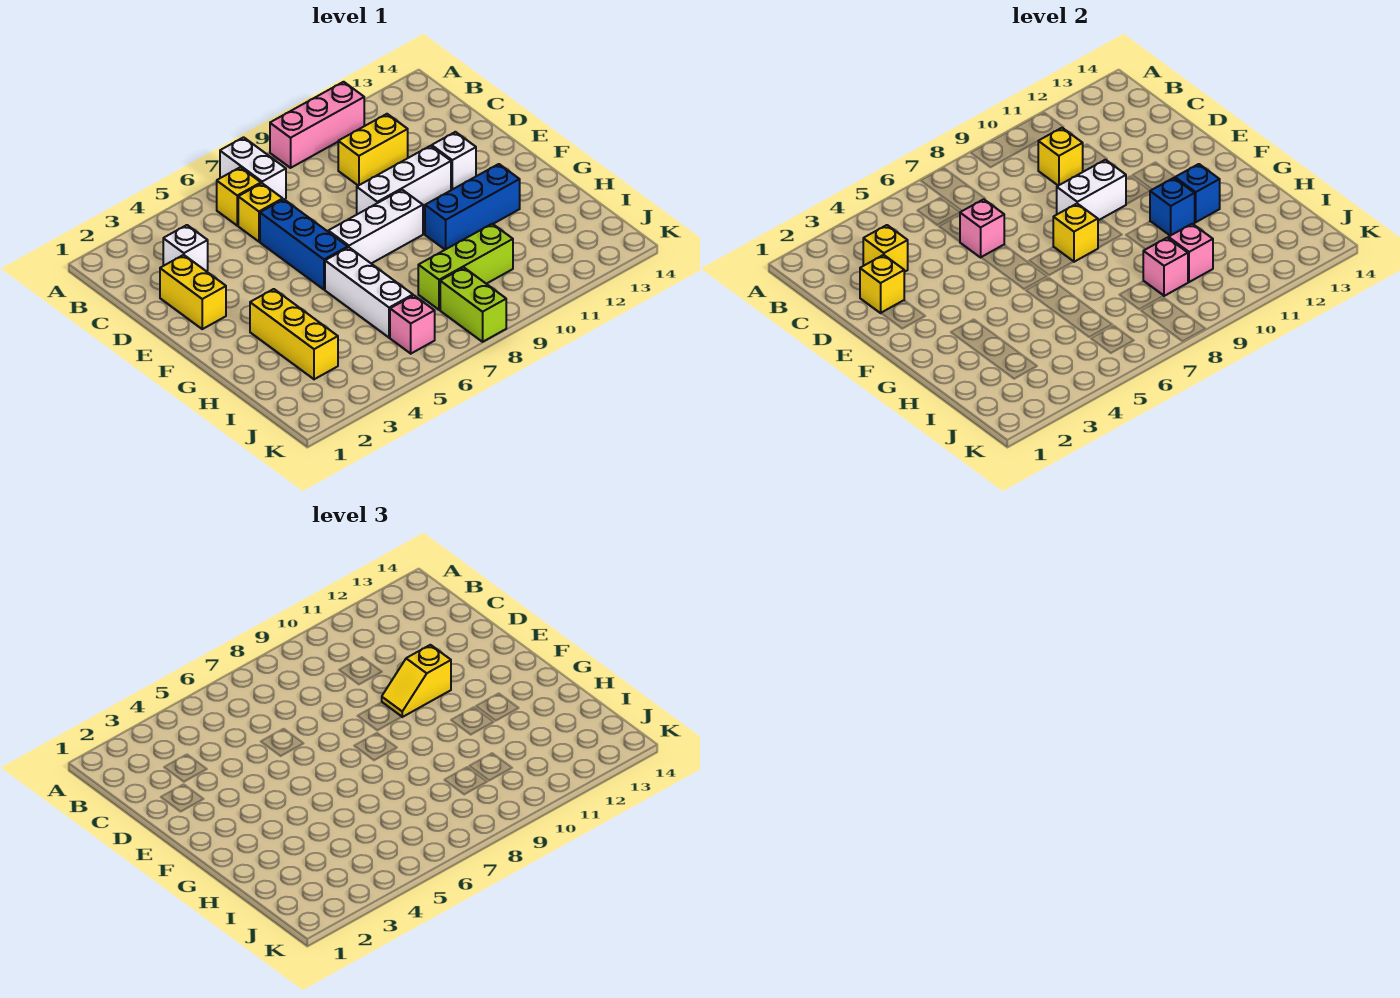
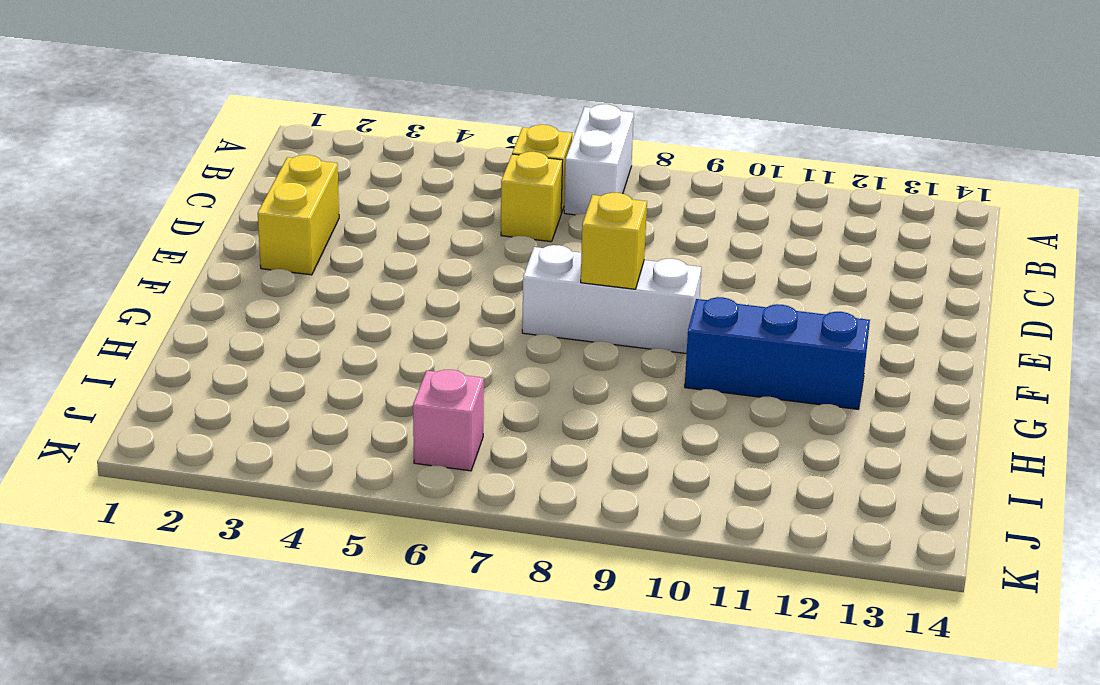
none -> pink 1x3 brick [270,82,364,168]
none -> white 1x1 brick [163,225,208,271]
none -> yellow 1x2 brick [338,114,408,186]

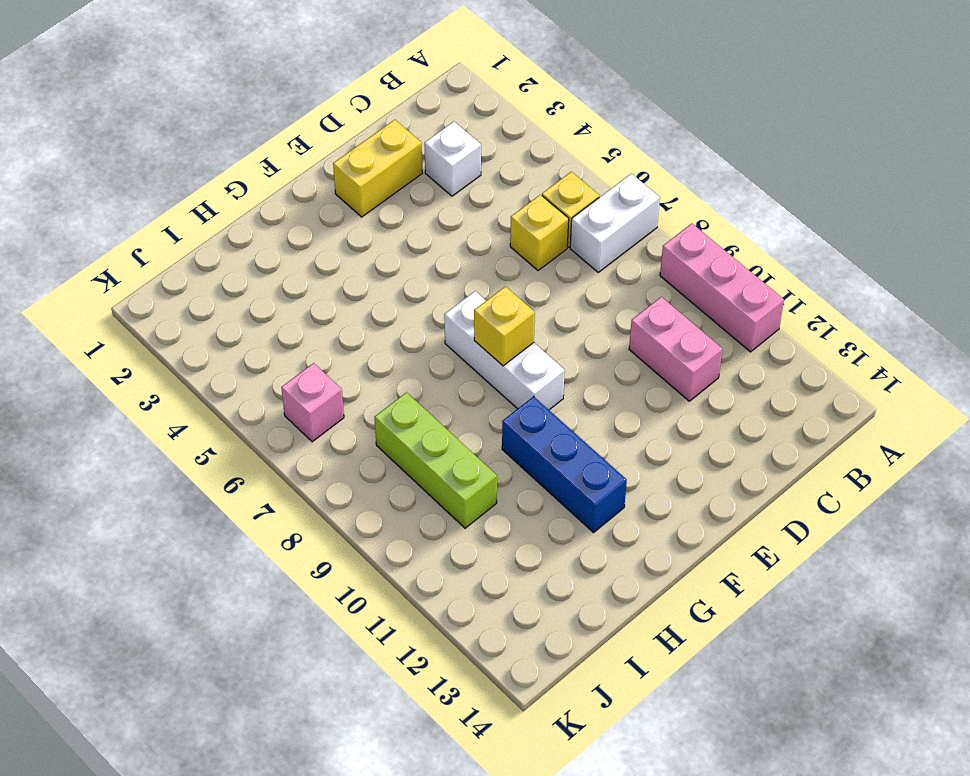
pink 1x2 brick [629,297,722,401] -> yellow 1x2 brick [338,114,408,186]
none -> blue 1x3 brick [260,199,348,290]
none -> white 1x3 brick [357,146,451,214]
none -> white 1x1 brick [432,132,476,190]

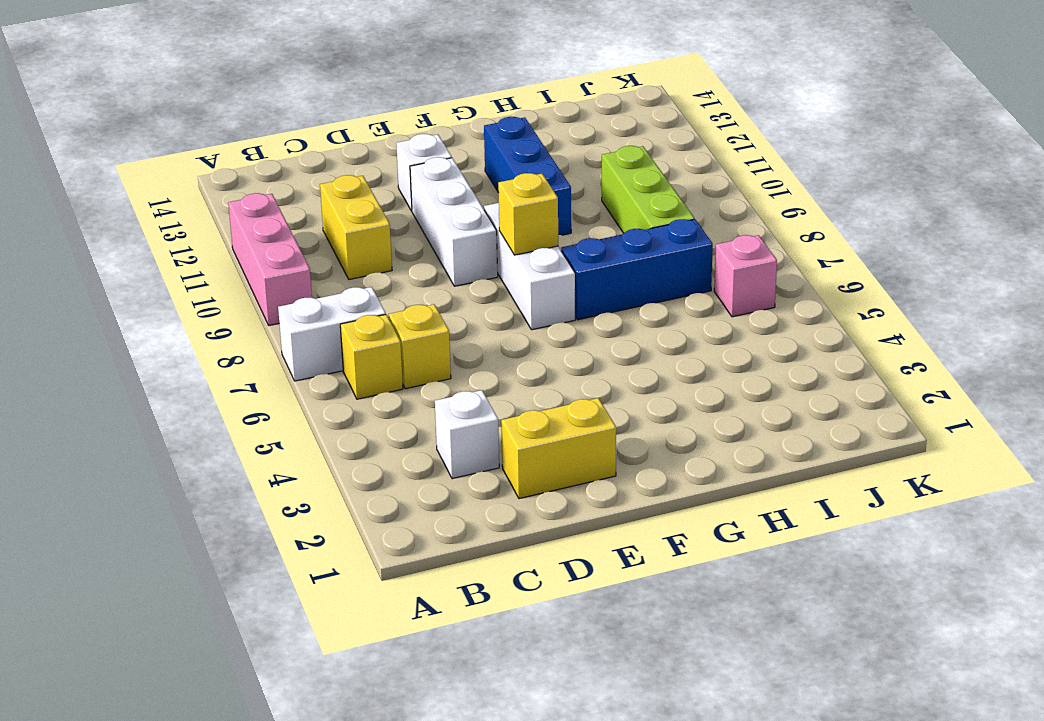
blue 1x3 brick [561,219,713,320] -> blue 1x3 brick moved to [260,199,348,290]
none -> yellow 1x3 brick [250,289,338,379]
none -> white 1x3 brick [325,247,413,338]
none -> lime 1x2 brick [440,268,506,342]

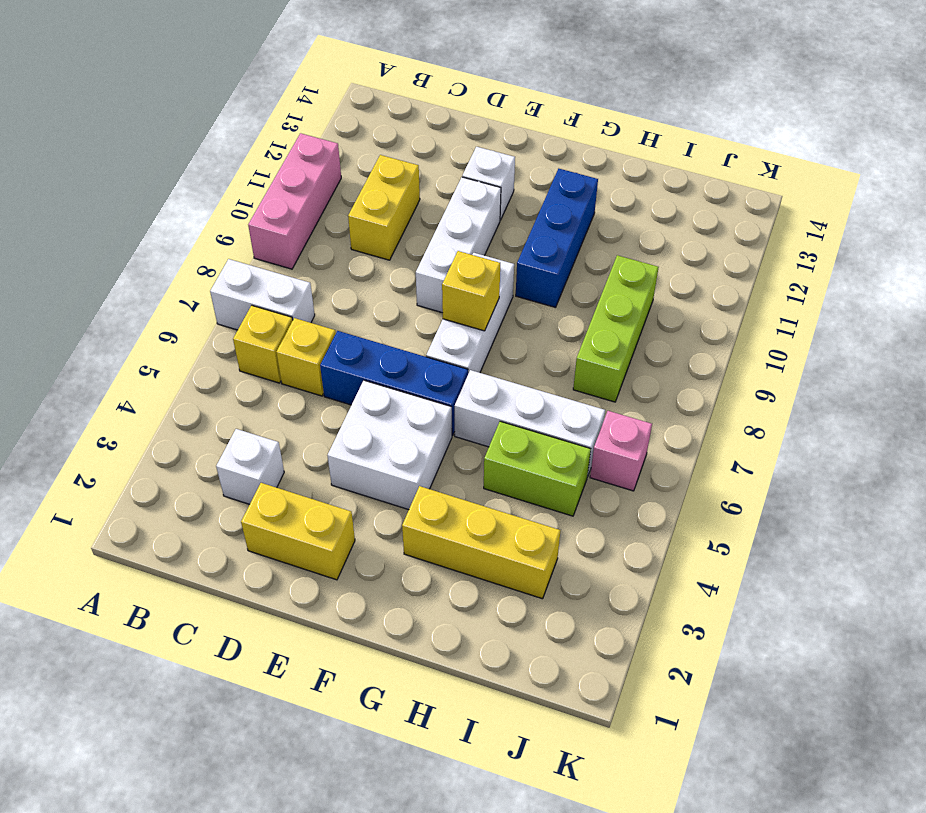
white 2x2 brick [327,380,452,510] -> none
lime 1x2 brick [484,421,591,516] -> lime 1x2 brick moved to [440,268,506,342]
none -> yellow 1x1 brick [863,225,908,272]
none -> yellow 1x1 brick [1038,128,1083,186]
none -> yellow 1x1 brick [860,255,904,313]

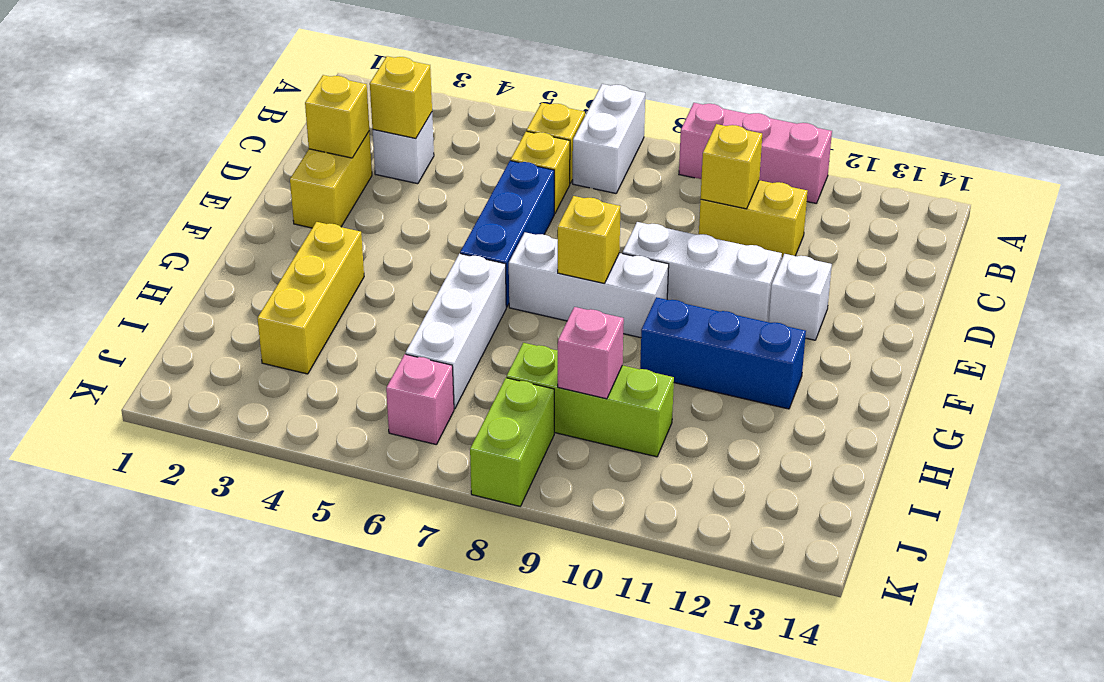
none -> pink 1x1 brick [960,199,1004,257]
none -> white 1x2 brick [1057,160,1126,220]
none -> blue 1x1 brick [1150,178,1195,236]

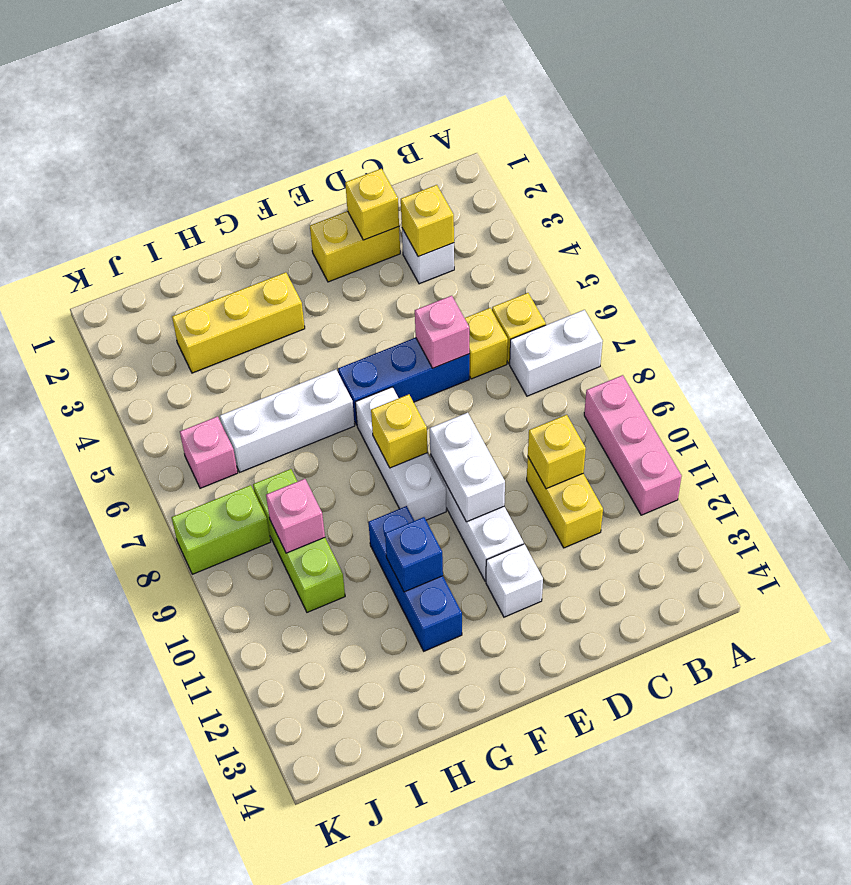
none -> blue 1x1 brick [1175,164,1220,222]
none -> pink 1x1 brick [1168,224,1213,282]
none -> yellow 1x2 slope [382,645,451,717]

